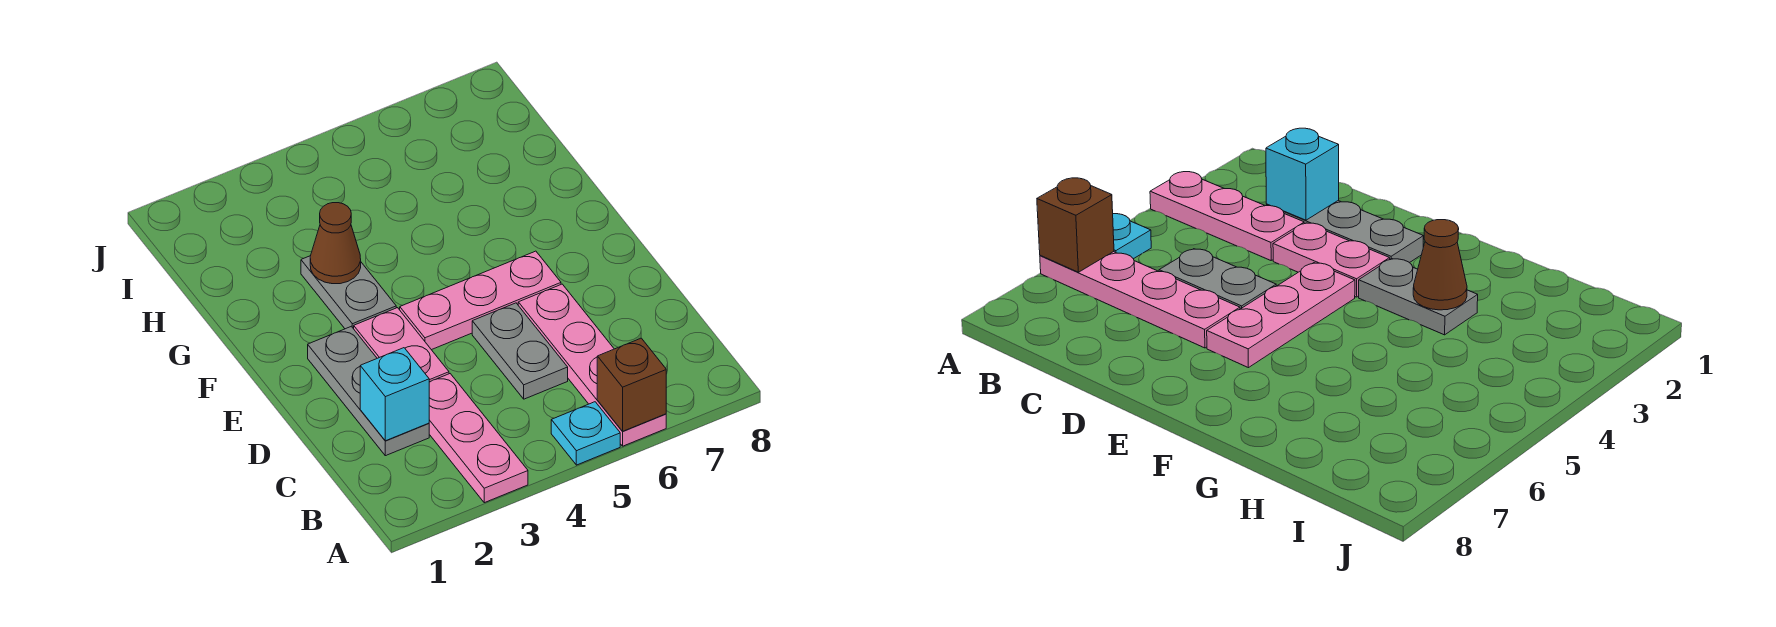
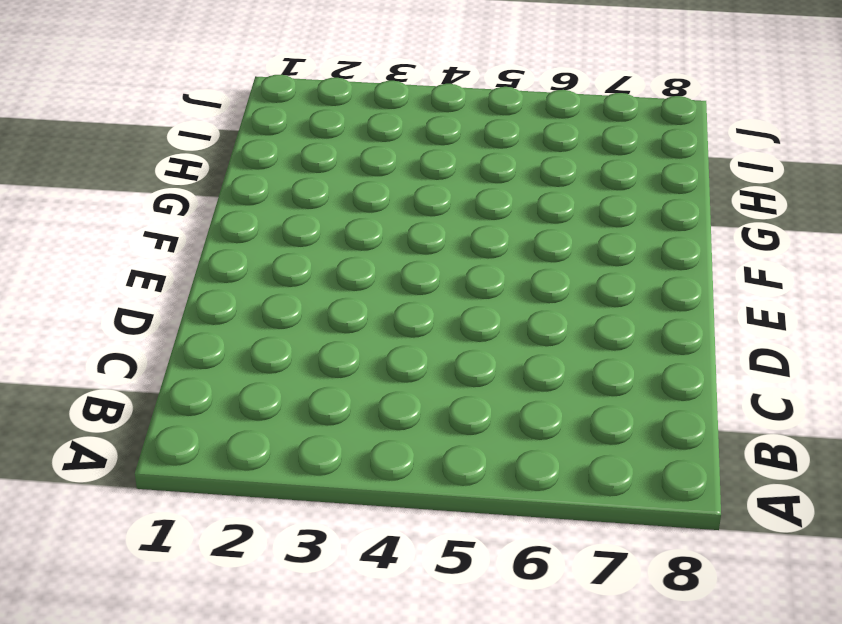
none -> pink 1x3 plate [429,374,528,503]
none -> cyan 1x1 plate [551,402,620,465]

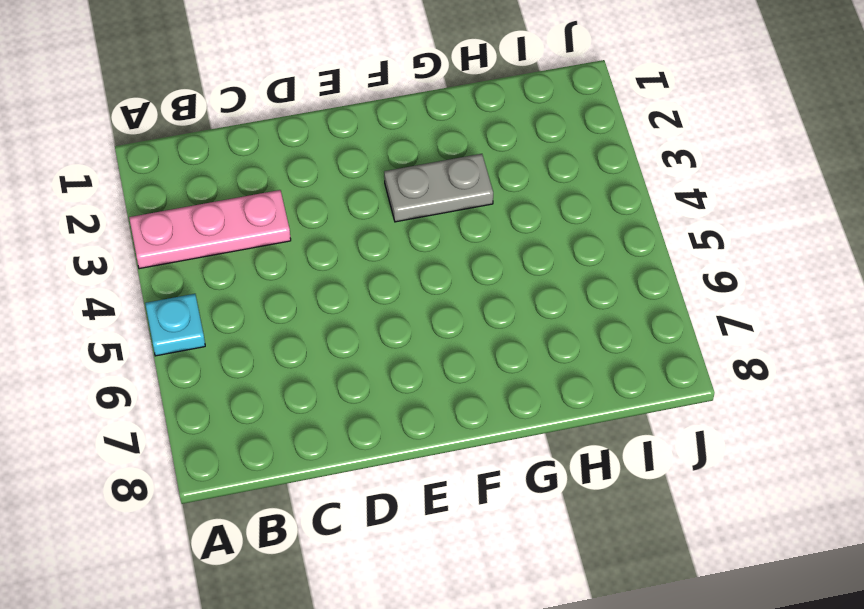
none -> pink 1x4 plate [518,284,666,446]
none -> grey 1x3 plate [308,326,429,456]

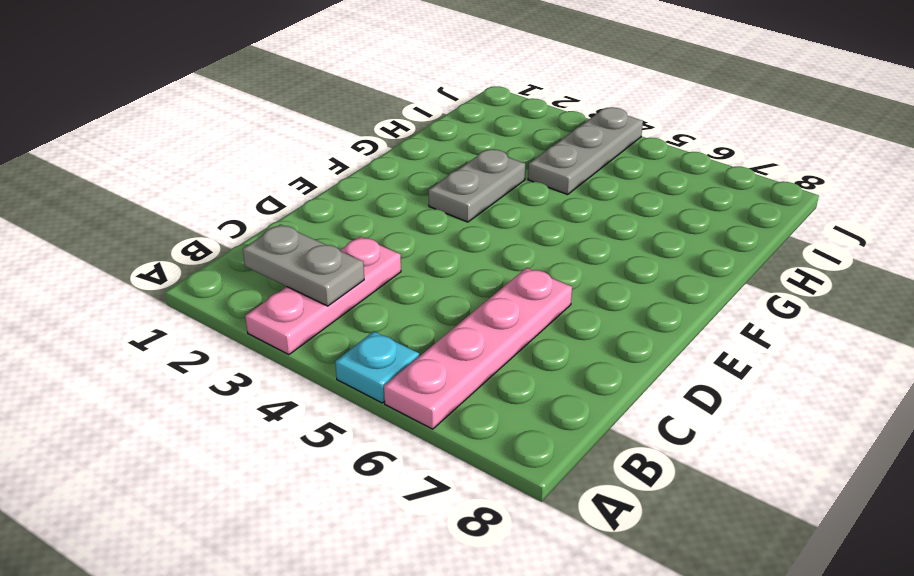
grey 1x2 plate [243,225,364,306] -> grey 1x2 plate turned to [472,303,568,399]
grey 1x3 plate [528,107,643,194] -> grey 1x3 plate moved to [308,326,429,456]
none -> pink 1x2 plate [354,308,449,382]
none -> pink 1x3 plate [400,251,561,350]

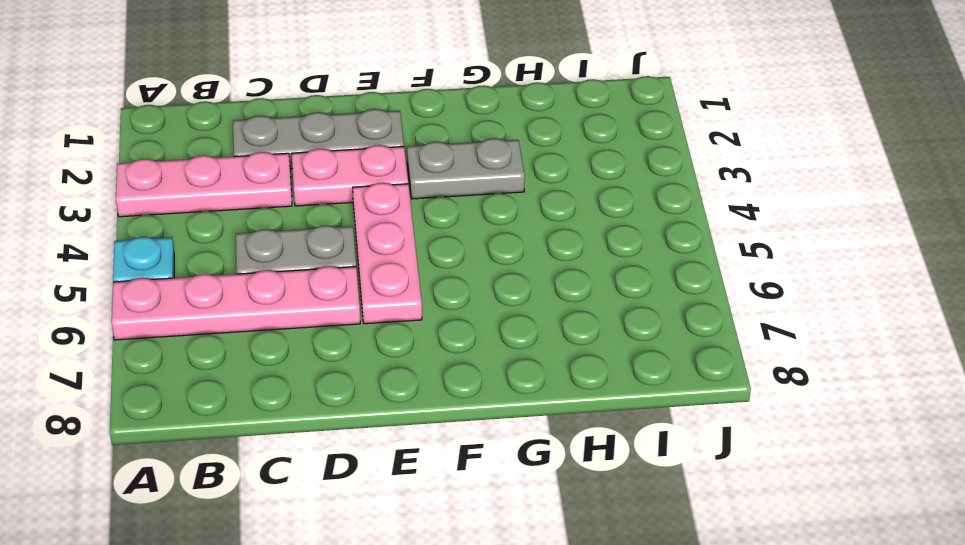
none -> brown 1x1 brick [597,338,666,431]
none -> cyan 1x1 brick [360,348,429,441]

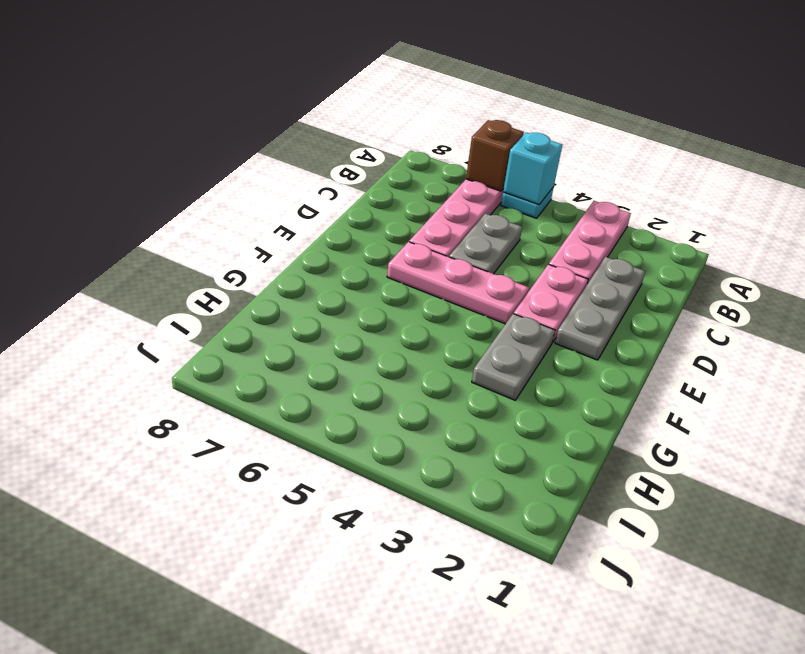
cyan 1x1 brick [503,133,562,204] -> cyan 1x1 brick moved to [360,348,429,441]
none -> brown 1x1 cone [310,203,361,284]

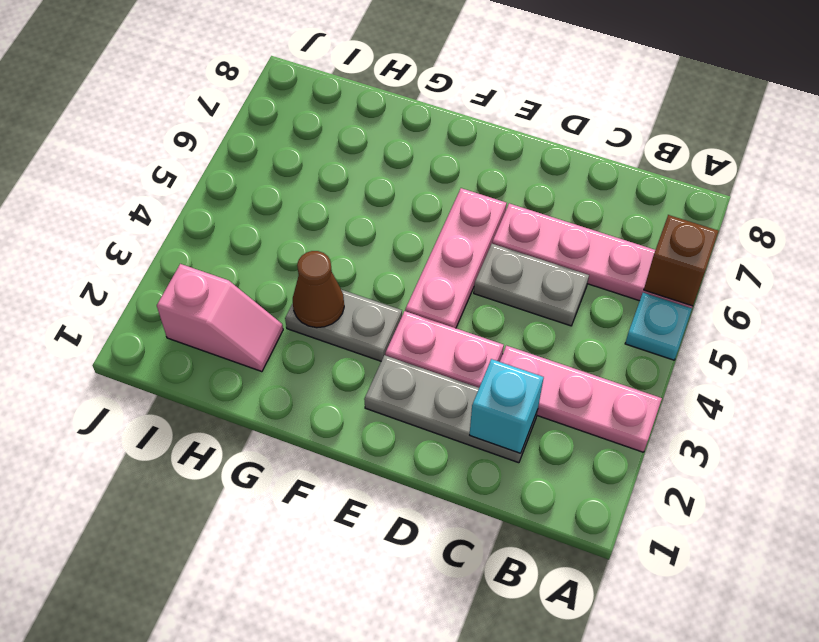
pink 1x2 slope [157,264,283,372] -> none

